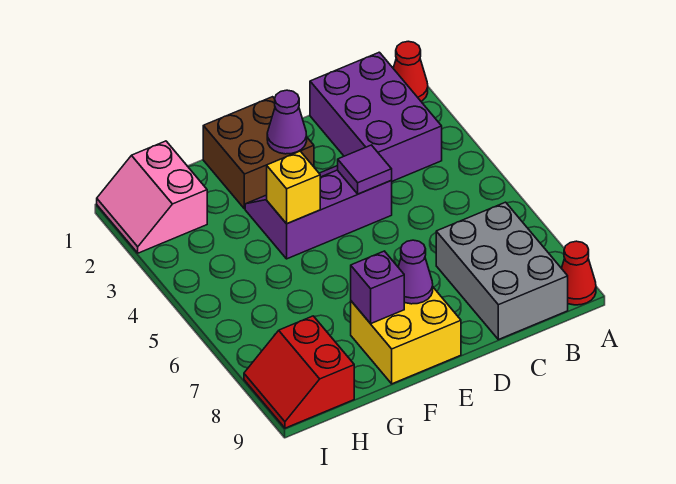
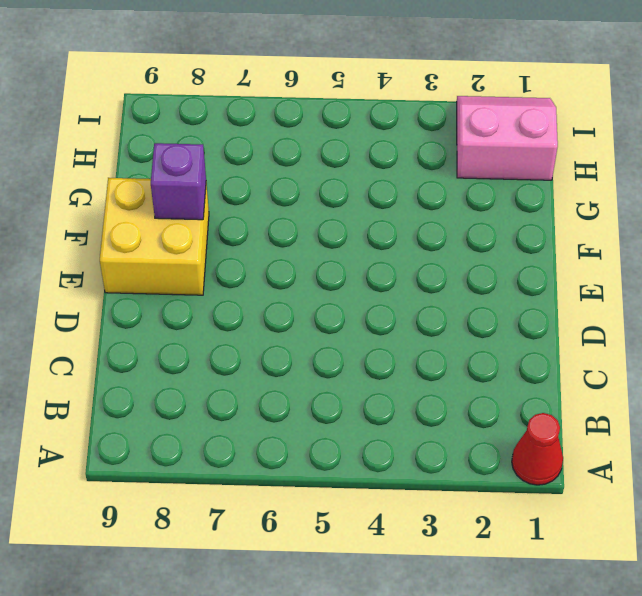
none -> red 1x1 cone [561,241,596,305]
none -> purple 2x3 brick [310,52,442,181]
none -> grey 2x3 brick [436,202,568,340]

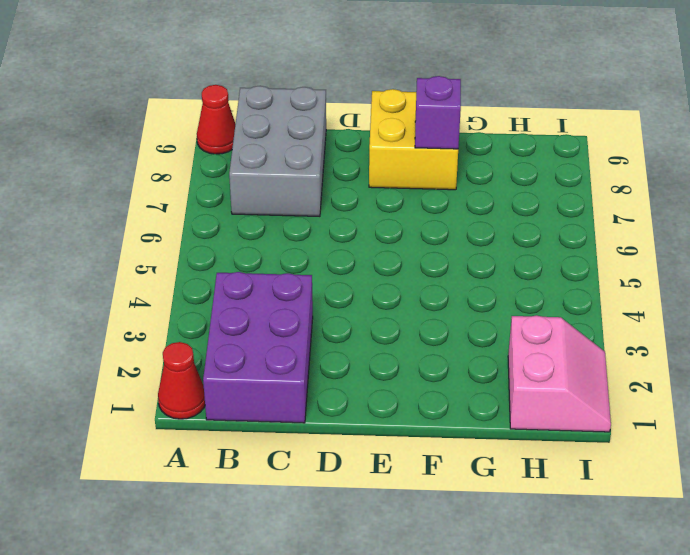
none -> purple 2x3 slope [245,166,392,259]
none -> brown 2x2 brick [203,97,314,209]
none -> red 2x2 slope [244,316,354,428]

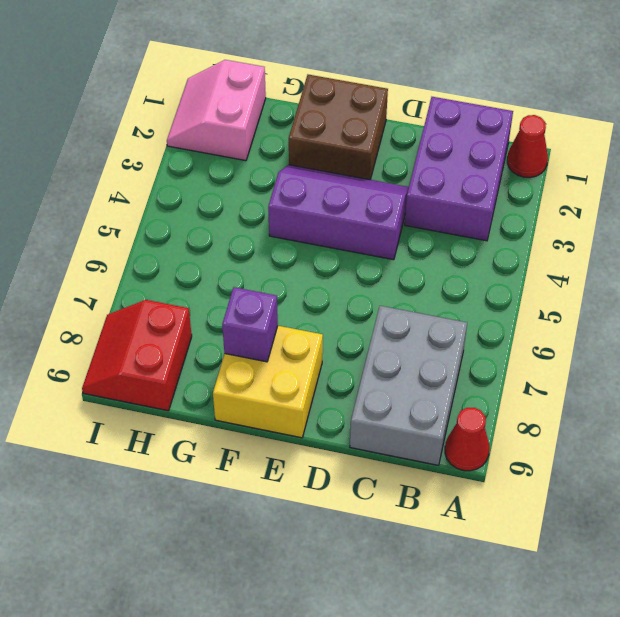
none -> purple 1x1 tile [338,145,392,194]
none -> purple 1x1 cone [267,90,307,154]
none -> purple 1x1 cone [398,240,433,304]

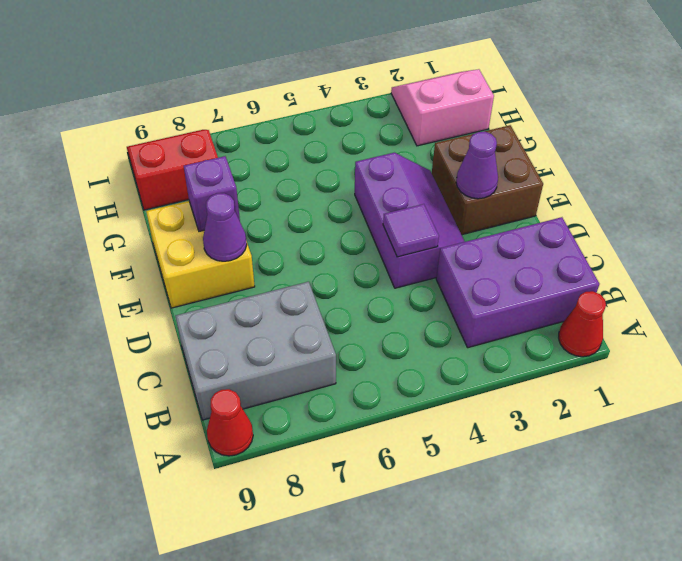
none -> yellow 1x1 brick [267,151,320,224]

